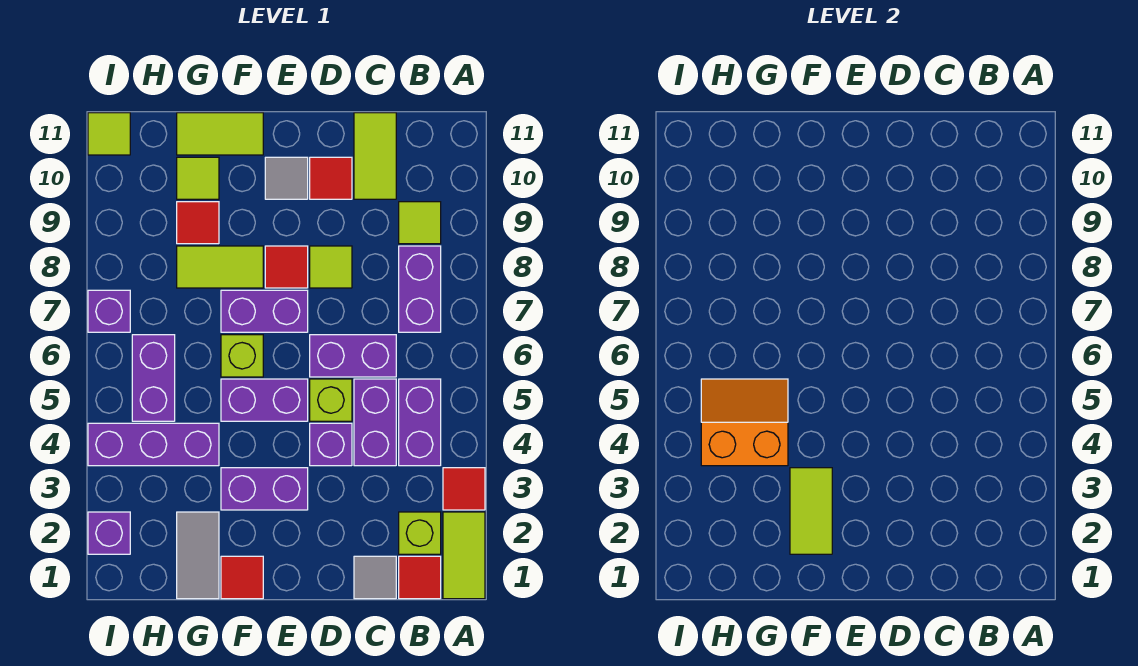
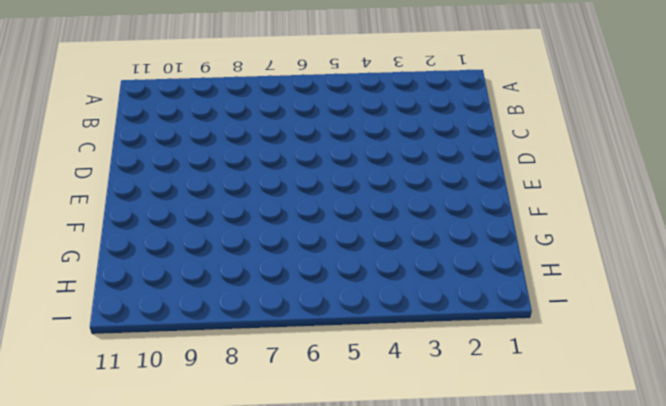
none -> lime 1x2 tile [443,512,485,599]
none -> red 1x1 tile [443,468,485,510]
none -> red 1x1 tile [399,556,441,599]
none -> lime 1x1 brick [399,512,441,554]

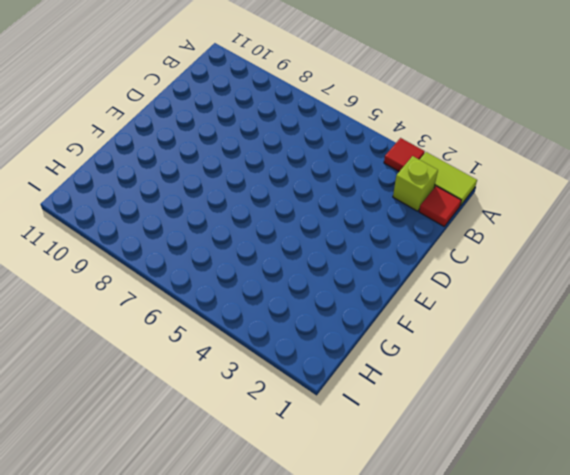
none -> purple 1x2 brick [399,379,441,466]
none -> purple 1x2 brick [399,246,441,332]
none -> lime 1x1 tile [399,202,441,244]
none -> grey 1x1 tile [354,556,396,599]

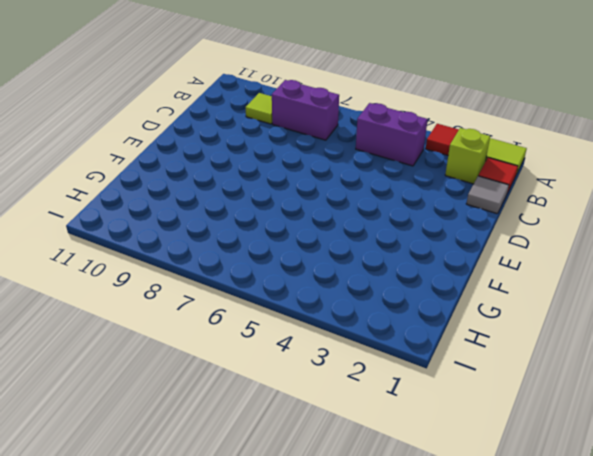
none -> purple 1x2 brick [354,379,396,466]
none -> purple 1x2 brick [310,335,396,377]
none -> lime 1x2 tile [354,113,396,199]
none -> purple 1x1 brick [310,423,352,466]

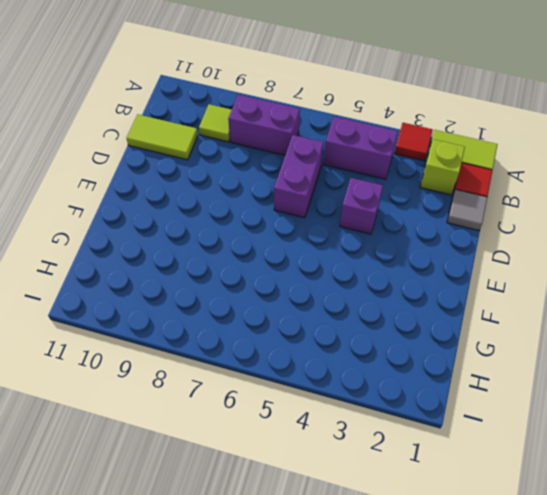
none -> purple 1x2 brick [354,379,396,466]
none -> lime 1x1 brick [310,379,352,421]
none -> lime 1x1 tile [310,246,352,288]
none -> red 1x1 tile [310,157,352,199]

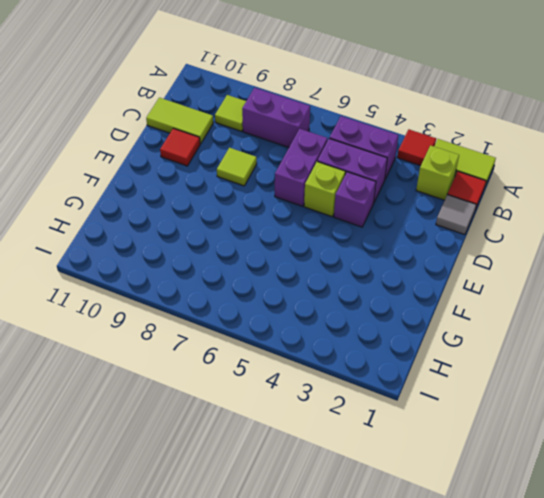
none -> purple 1x2 brick [221,468,308,510]
none -> purple 1x2 brick [221,379,308,421]
none -> purple 1x2 brick [221,290,308,332]
none -> red 1x1 tile [265,246,308,288]

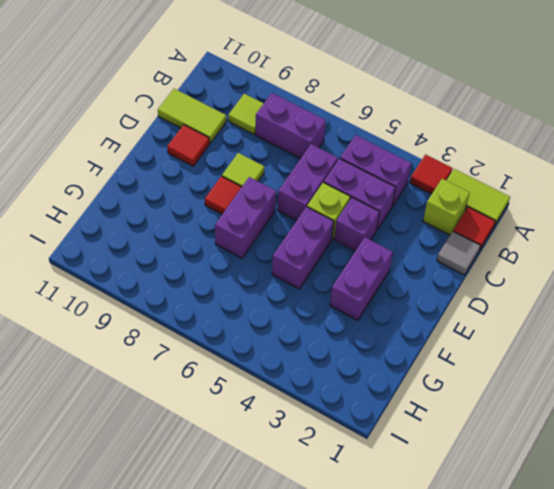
none -> grey 1x1 tile [265,157,308,199]
none -> red 1x1 tile [221,556,263,599]
none -> lime 1x1 brick [221,335,263,377]
none -> lime 1x2 tile [177,246,263,288]

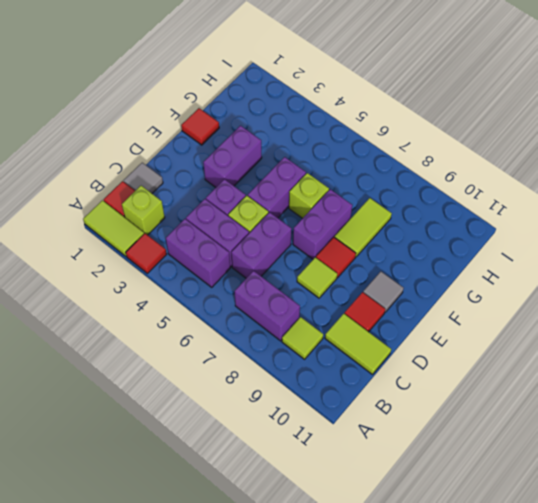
none -> lime 1x2 tile [177,113,263,155]
none -> grey 1x2 tile [177,512,219,599]
none -> purple 1x3 brick [88,423,219,466]
none -> red 1x1 tile [177,202,219,244]

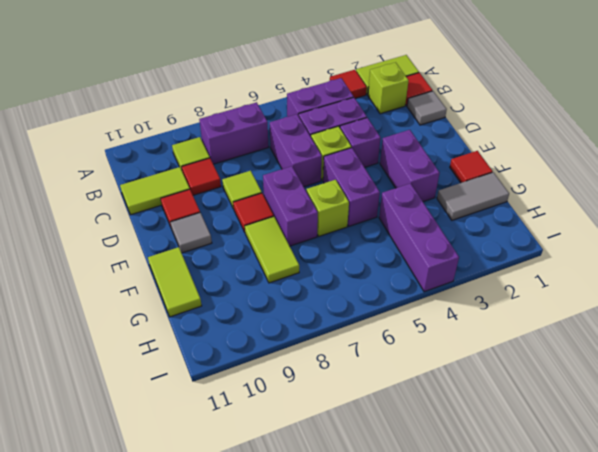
red 1x1 tile [182,158,221,195] -> red 1x1 tile moved to [177,202,219,244]
none -> lime 1x1 tile [177,157,219,199]
none -> purple 1x2 brick [132,335,175,421]
none -> purple 1x1 brick [88,512,130,554]
none -> purple 1x1 brick [88,290,130,332]

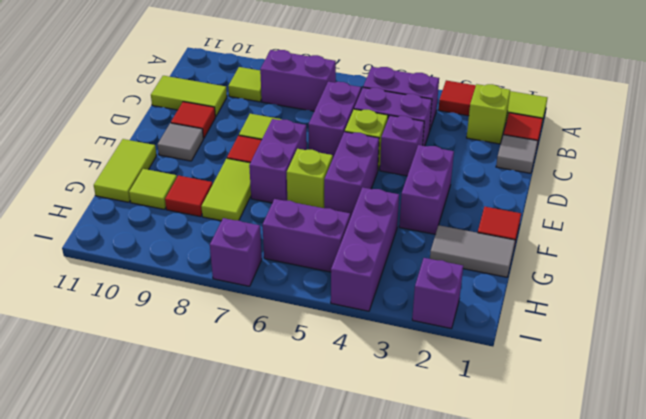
none -> lime 1x1 tile [88,113,130,155]
none -> lime 1x2 tile [790,468,832,554]
none -> orange 2x2 slope [701,379,788,466]

